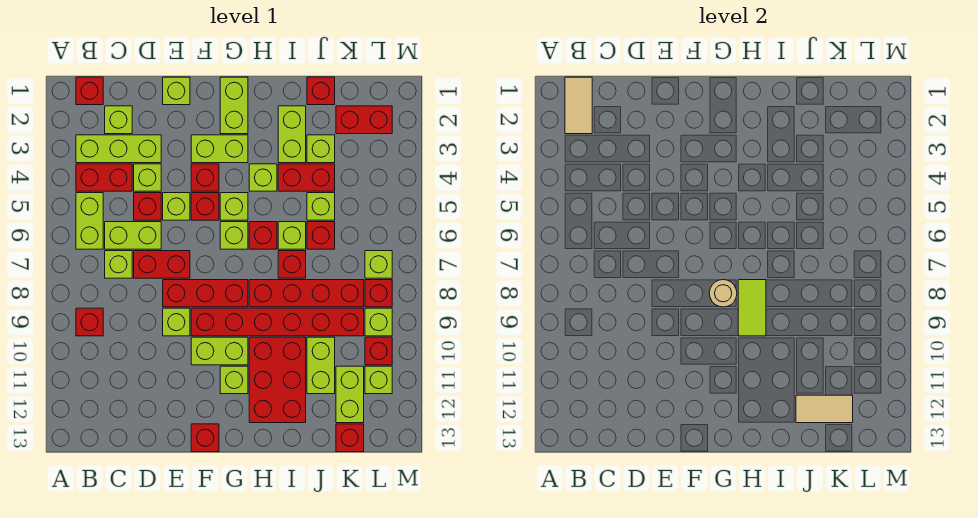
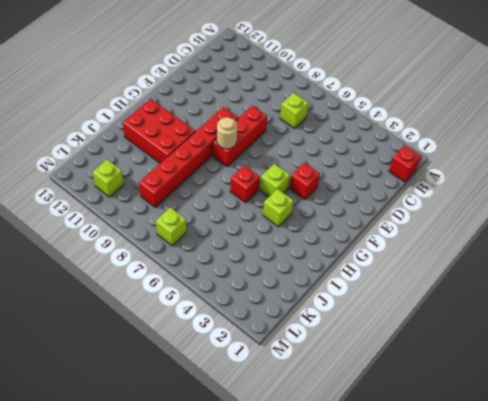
none -> lime 1x3 brick [76,135,161,163]
none -> red 1x2 brick [76,164,132,191]
none -> lime 1x2 brick [76,193,103,249]
none -> red 1x1 brick [76,308,103,336]

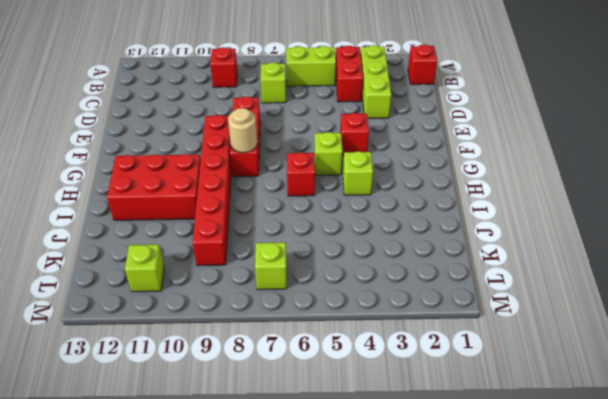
none -> lime 1x1 brick [105,106,132,134]
none -> lime 1x2 brick [105,222,161,249]
none -> lime 1x1 brick [134,164,161,191]
none -> red 1x1 brick [134,193,161,220]

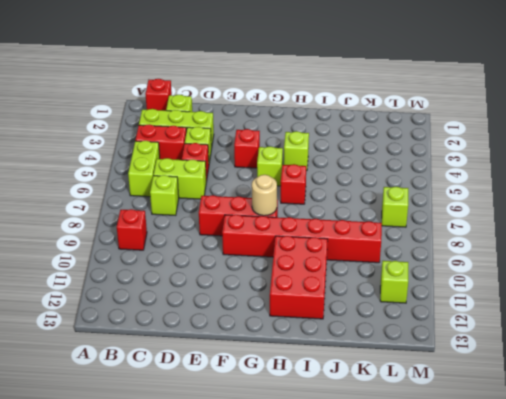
none -> red 1x2 brick [134,251,190,278]
none -> lime 1x1 brick [163,77,190,105]
none -> lime 1x1 brick [163,193,190,220]
none -> lime 1x1 brick [163,308,190,336]

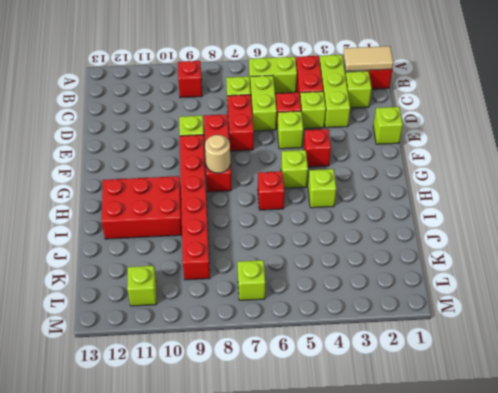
none -> lime 1x2 brick [191,135,248,163]
none -> red 1x1 brick [191,193,219,220]
none -> lime 1x2 brick [191,337,248,365]
none -> red 1x1 brick [191,424,219,452]

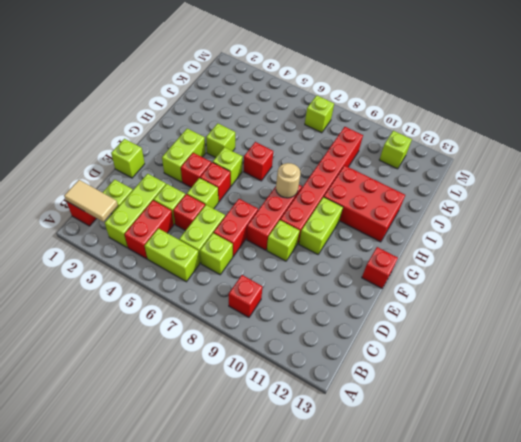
none -> lime 1x2 brick [220,77,248,134]
none -> lime 1x1 brick [220,222,248,249]
none -> lime 1x1 brick [220,366,248,394]
none -> red 1x4 brick [249,280,364,307]

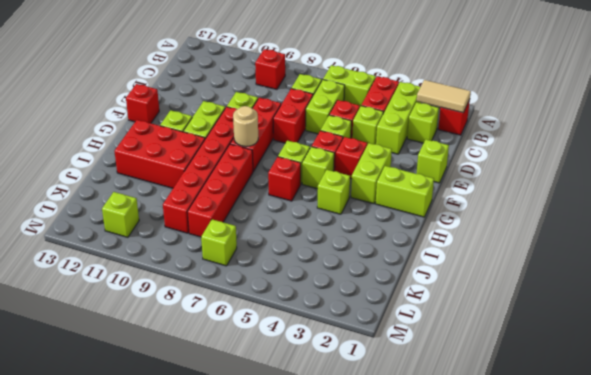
none -> lime 1x2 brick [278,106,306,163]
none -> red 1x2 brick [278,164,335,191]
none -> lime 1x1 brick [278,222,306,249]
none -> red 1x1 brick [278,251,306,278]

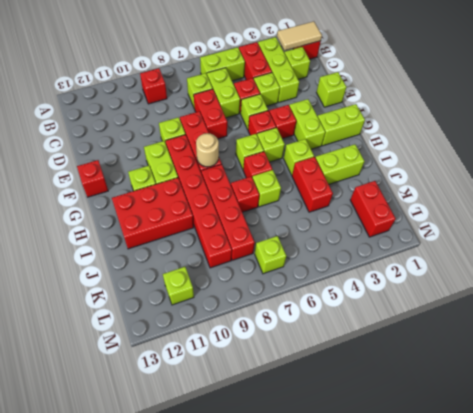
none -> red 1x1 brick [307,77,335,105]
none -> lime 1x1 brick [307,135,335,163]
none -> lime 1x1 brick [307,193,335,220]
none -> red 1x1 brick [307,222,335,249]

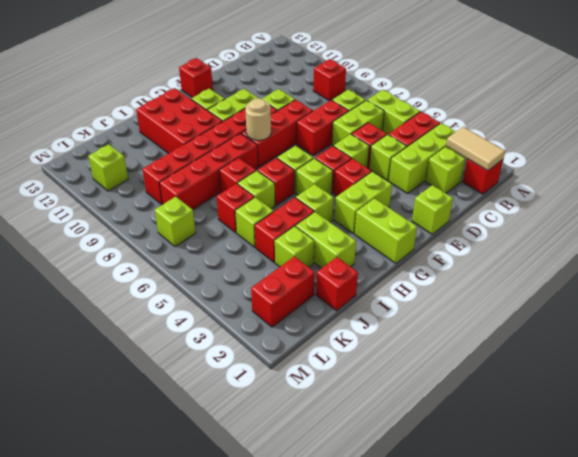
none -> lime 1x2 brick [307,337,335,394]
none -> lime 1x2 brick [336,366,364,423]
none -> red 1x1 brick [336,424,364,452]
none -> red 1x1 brick [365,280,392,307]

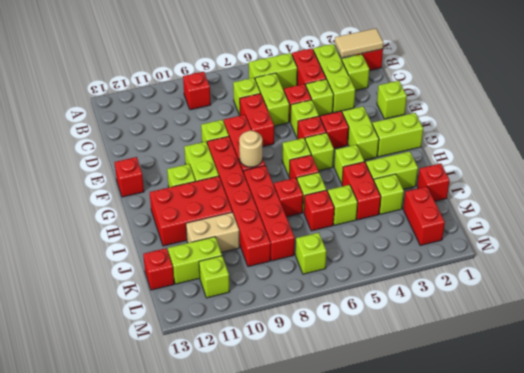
tan 1x2 brick [186,212,240,252] -> lime 1x2 brick [307,337,335,394]
none -> red 1x1 brick [365,280,392,307]
none -> lime 1x1 brick [365,308,392,336]
none -> red 1x1 brick [365,337,392,365]
none -> lime 1x2 tile [738,280,766,336]

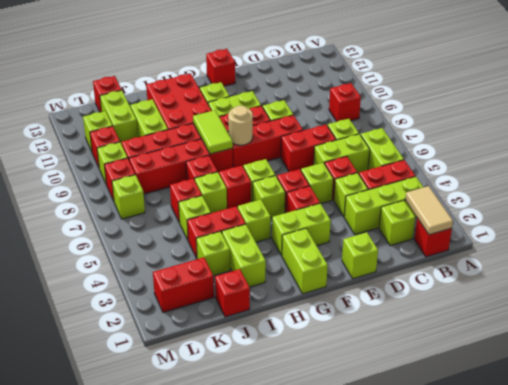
none -> tan 1x2 tile [796,395,853,423]

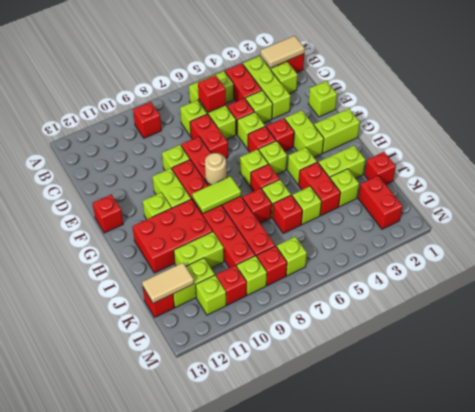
red 1x1 brick [198,75,226,112] -> none
tan 1x2 tile [142,263,194,303] -> tan 1x2 tile turned to [796,395,853,423]

